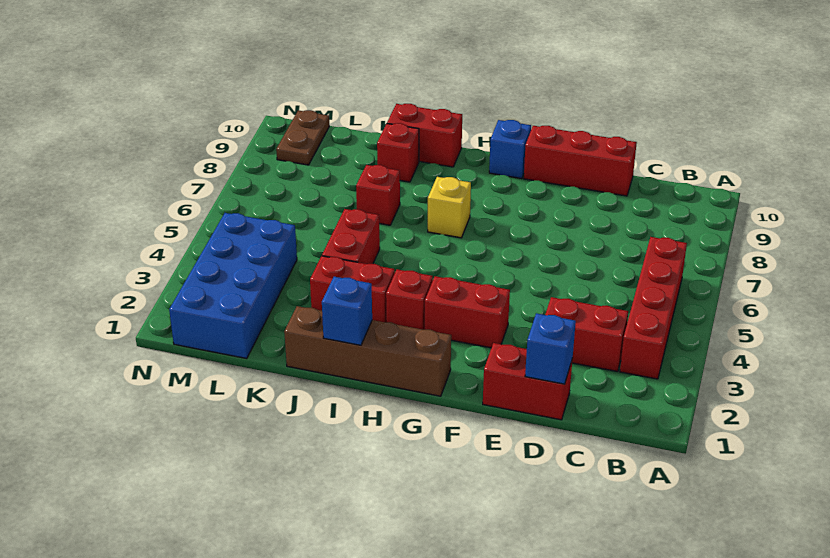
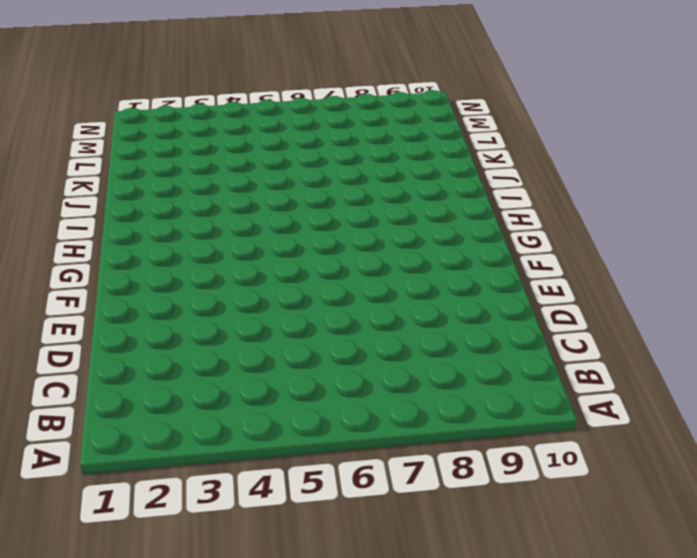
none -> red 1x4 brick [620,237,687,379]
none -> red 1x2 brick [545,297,628,372]
none -> red 1x2 brick [483,343,573,420]

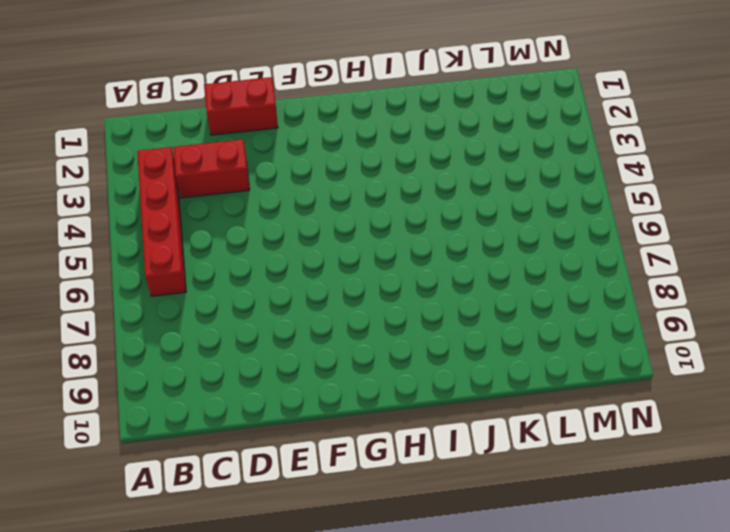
none -> red 1x3 brick [524,126,637,196]
none -> red 1x2 brick [425,276,510,348]
none -> brown 1x4 brick [284,306,451,396]

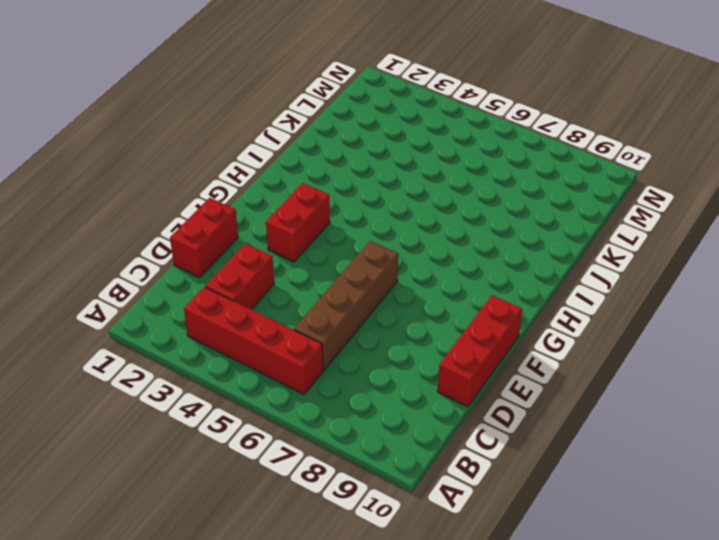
brown 1x4 brick [294,241,398,370] -> brown 1x4 brick moved to [284,306,451,396]
none -> blue 1x1 brick [489,120,531,179]
none -> red 1x1 brick [386,269,433,330]
none -> yellow 1x1 brick [428,177,471,238]

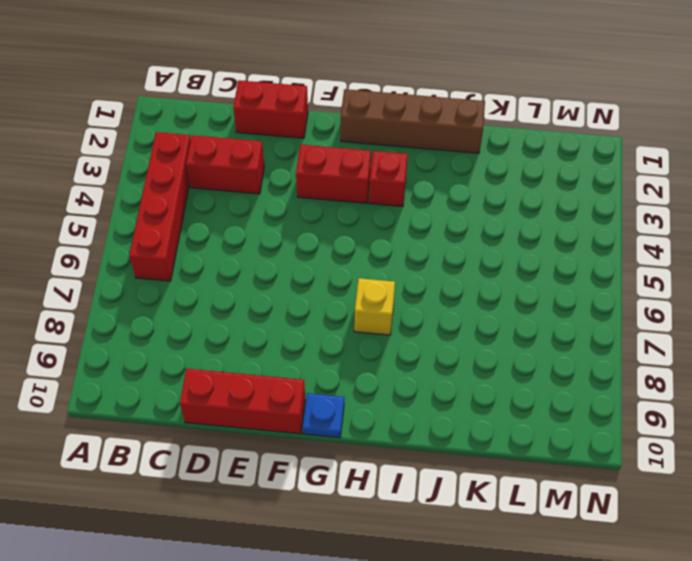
blue 1x1 plate [302,393,344,438] -> blue 1x1 brick [489,120,531,179]
none -> red 1x2 brick [310,256,395,322]
none -> red 1x2 brick [387,104,462,167]
none -> red 1x2 brick [322,209,380,264]

